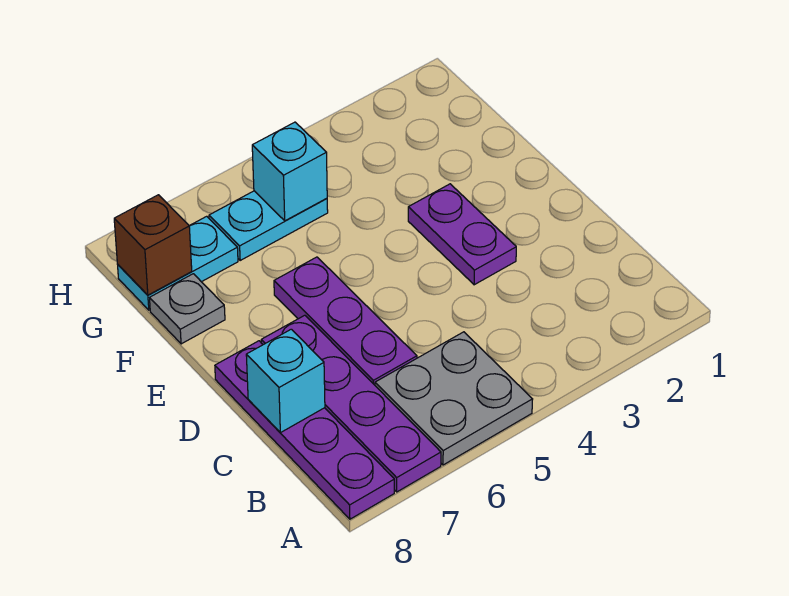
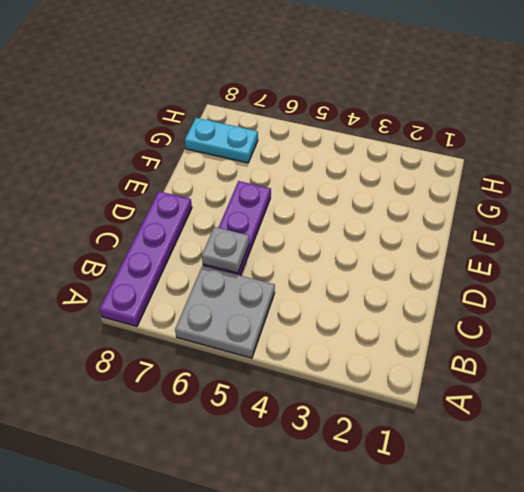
grey 1x1 plate [202,227,249,273] -> grey 1x1 plate moved to [150,274,225,344]
none -> purple 1x4 plate [261,315,441,492]
none -> purple 1x2 plate [408,184,516,285]

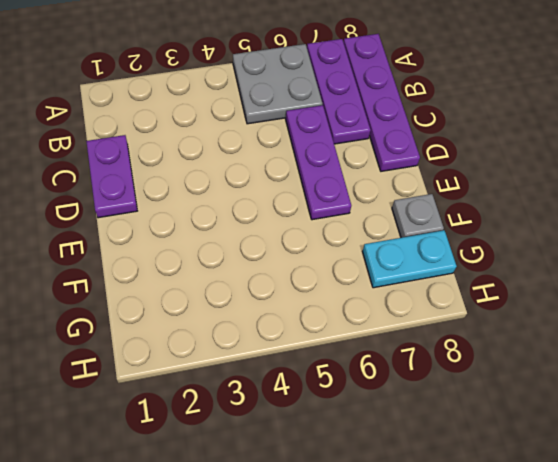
purple 1x3 plate [307,39,371,144] -> purple 1x4 plate [261,315,441,492]
purple 1x2 plate [86,135,137,218] -> purple 1x2 plate moved to [408,184,516,285]
none -> cyan 1x2 plate [209,191,328,260]
none -> cyan 1x1 brick [246,329,325,433]

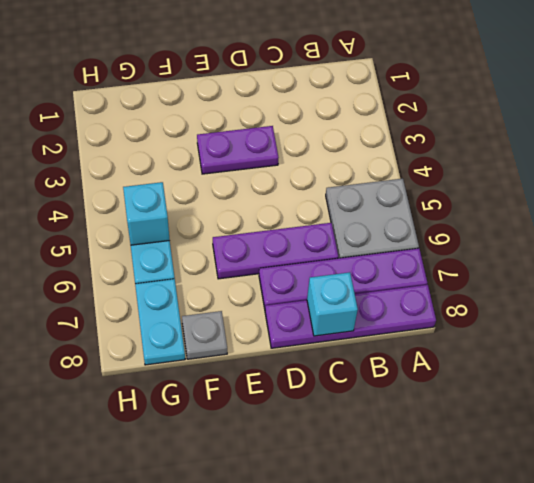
none -> brown 1x1 brick [114,195,192,295]

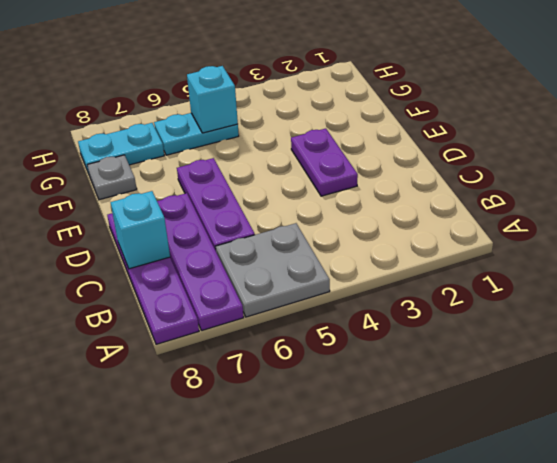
none -> brown 1x1 brick [114,195,192,295]

